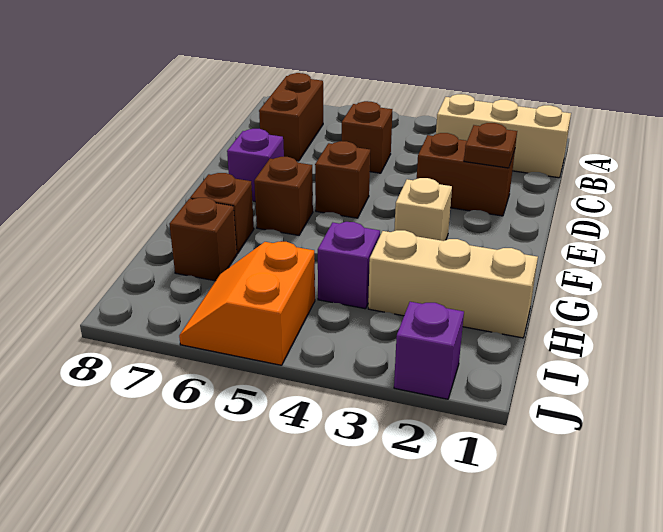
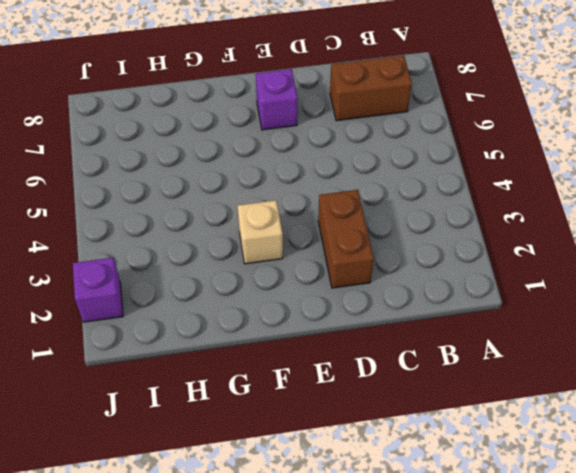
none -> tan 1x3 brick [436,94,571,178]
none -> brown 1x1 brick [342,101,392,173]
none -> brown 1x1 brick [315,141,370,218]

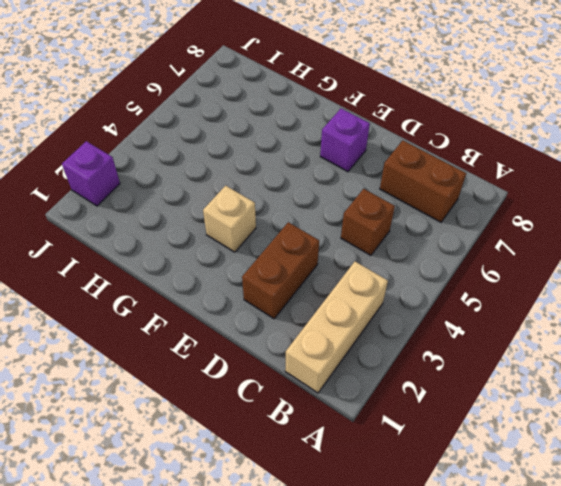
none -> brown 1x1 brick [315,141,370,218]
none -> brown 1x1 brick [254,157,313,235]
none -> brown 1x1 brick [190,173,254,254]

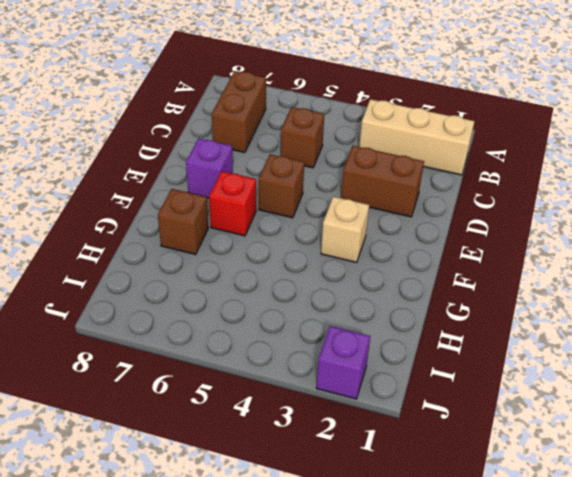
red 1x1 brick [209,171,256,236] -> brown 1x1 brick [254,157,313,235]
none -> tan 1x3 brick [368,230,538,338]
none -> purple 1x1 brick [318,222,380,309]
none -> brown 1x1 brick [169,198,237,281]

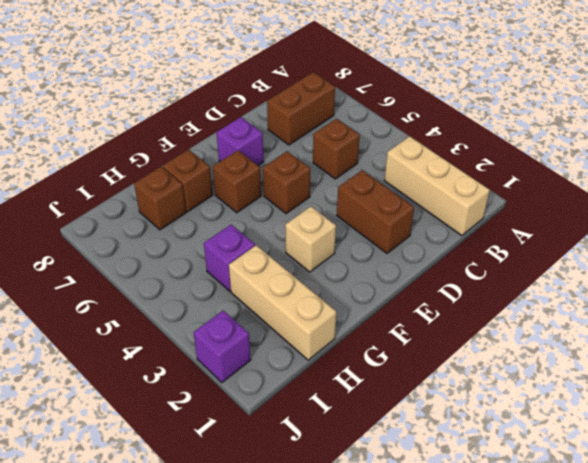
none -> orange 2x2 slope [179,242,315,365]
none -> brown 1x1 plate [464,123,517,168]

